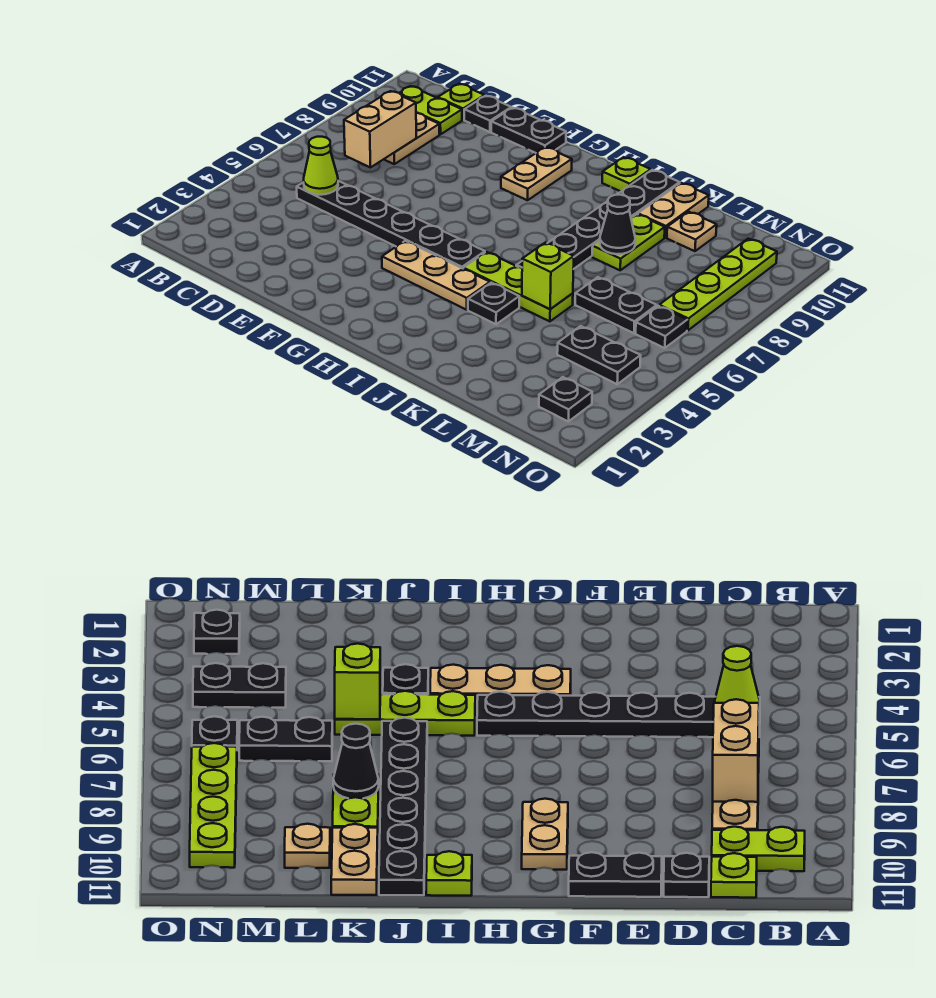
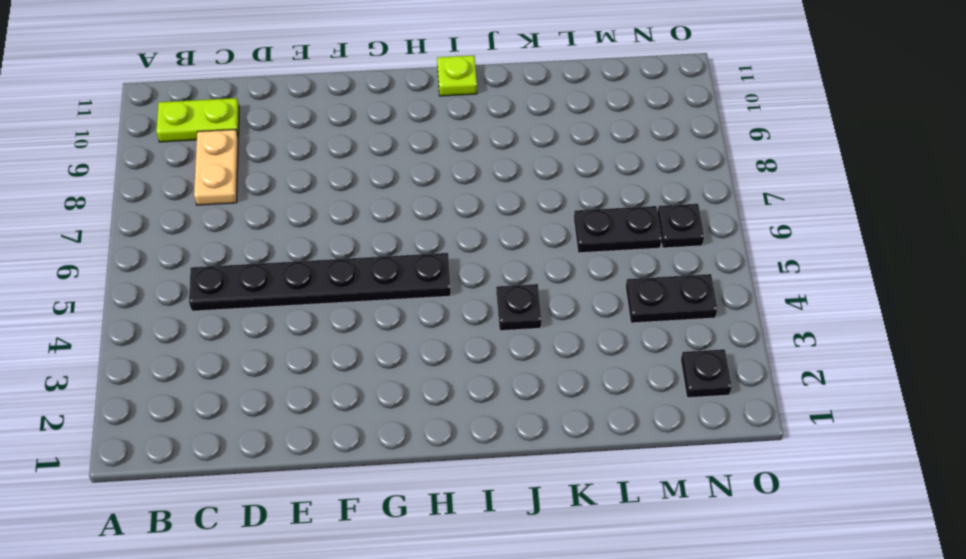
none -> lime 1x1 plate [438,84,484,120]
none -> black 1x1 plate [464,96,511,132]
none -> black 1x2 plate [491,108,566,153]

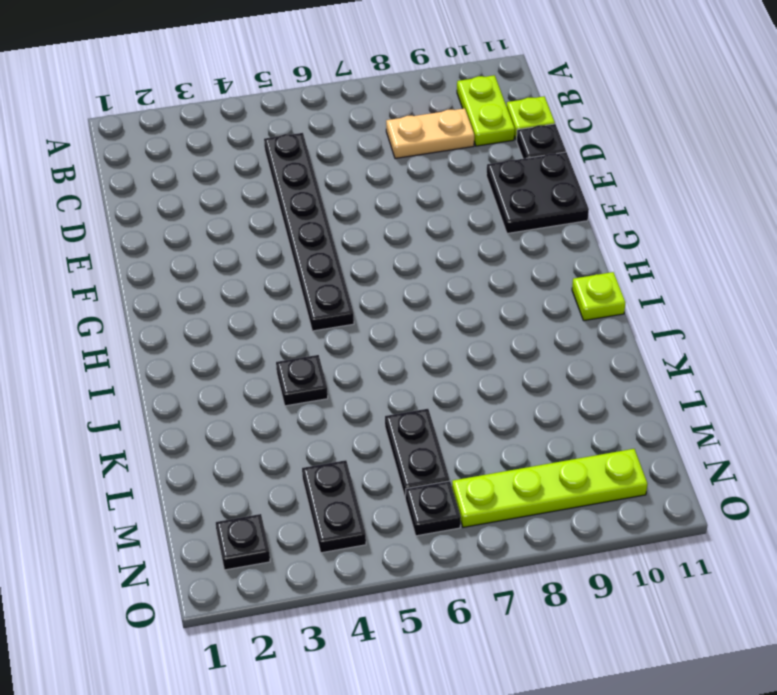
black 2x2 plate [486,152,589,234] -> black 1x2 plate [491,108,566,153]
none -> tan 1x3 plate [382,241,490,310]
none -> tan 1x2 plate [501,147,572,200]
none -> lime 1x3 plate [463,252,573,321]

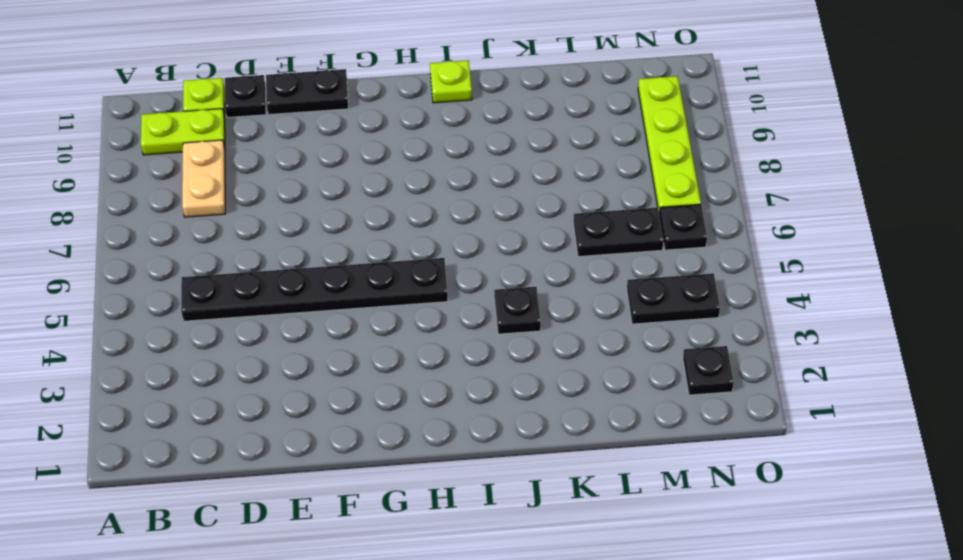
none -> tan 1x3 plate [382,241,490,310]
none -> tan 1x2 plate [501,147,572,200]
none -> lime 1x3 plate [463,252,573,321]

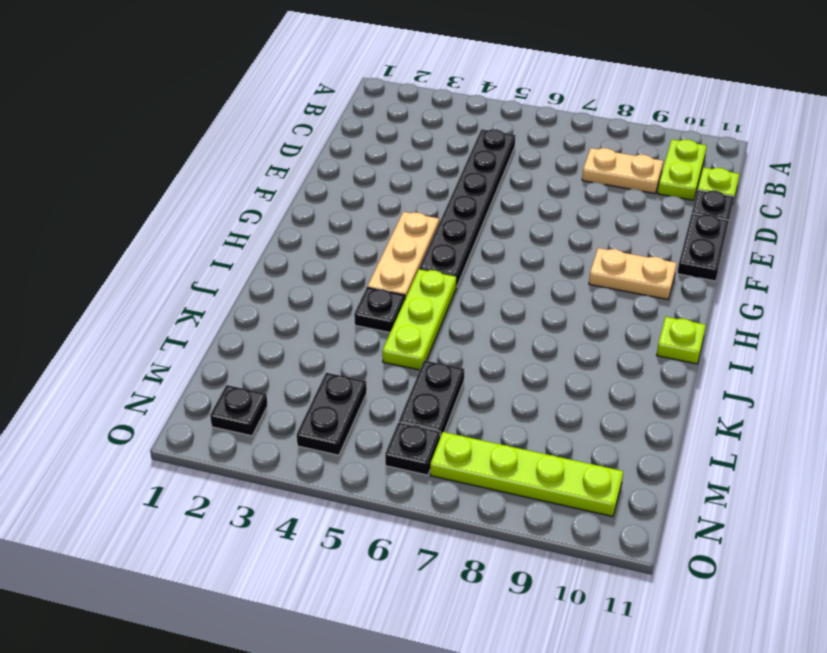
none -> black 1x6 plate [516,170,680,269]
none -> lime 1x2 plate [592,214,665,270]
none -> tan 1x2 plate [638,183,709,238]

